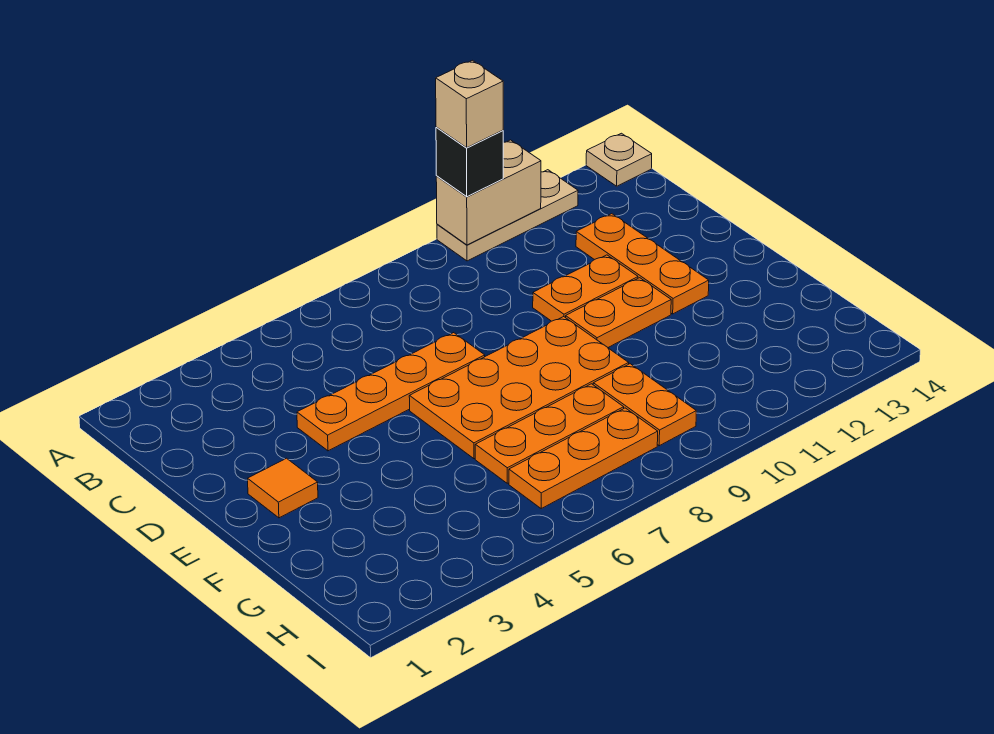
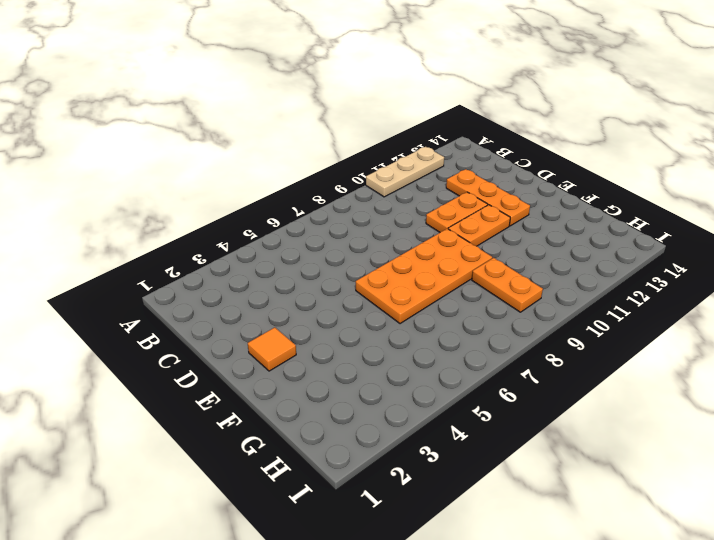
none -> tan 1x1 plate [586,133,652,186]
none -> orange 1x4 plate [297,333,485,451]
none -> orange 1x3 plate [475,384,624,483]

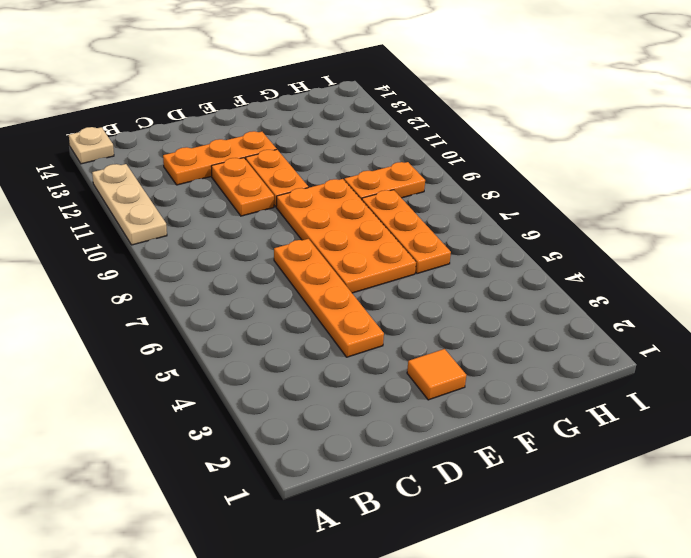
none -> orange 1x3 plate [509,408,658,508]
none -> tan 1x2 brick [436,140,541,245]
none -> black 1x1 brick [436,127,503,197]

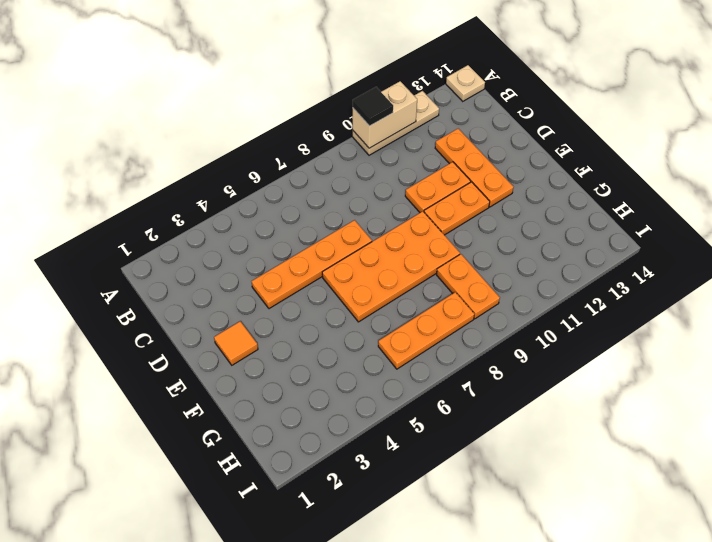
black 1x1 tile [353,87,393,126] -> black 1x1 brick [436,127,503,197]
none -> orange 1x3 plate [475,384,624,483]
none -> tan 1x1 brick [436,60,503,148]

